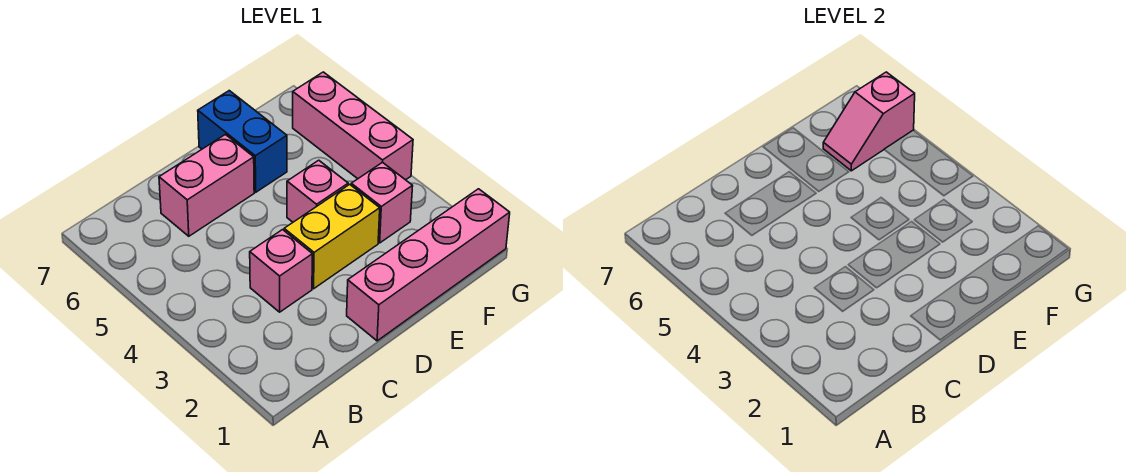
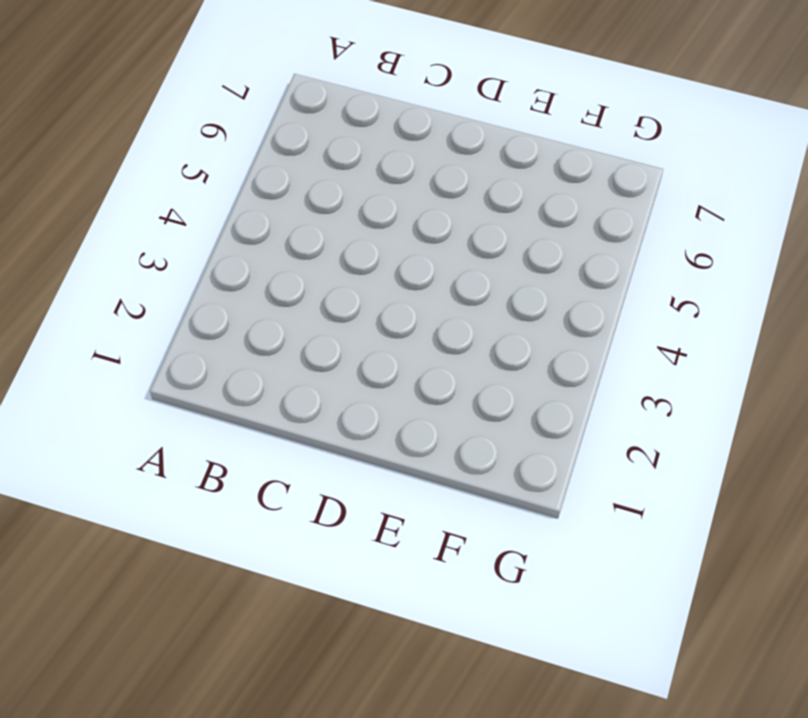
none -> pink 1x1 brick [250,230,312,312]
none -> pink 1x2 brick [159,135,254,236]

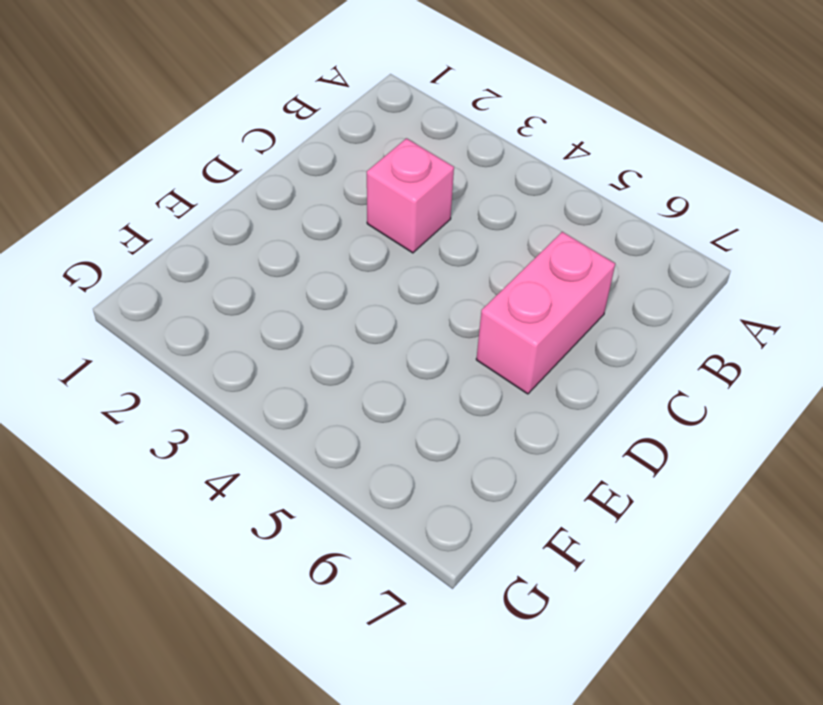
none -> pink 1x4 brick [347,189,510,341]
none -> yellow 1x2 brick [284,184,380,289]

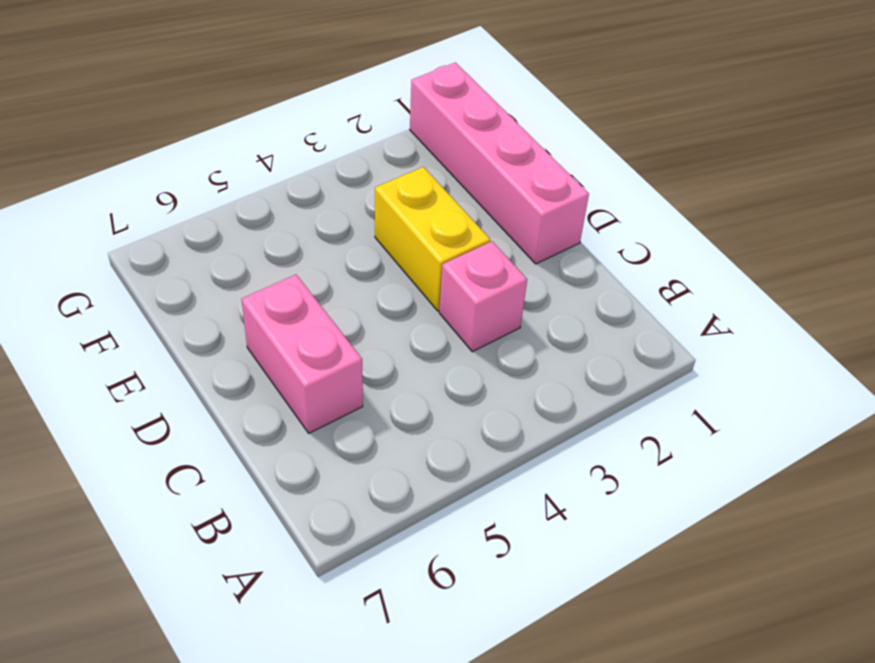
none -> pink 1x1 brick [287,160,348,222]
none -> blue 1x2 brick [198,91,287,192]

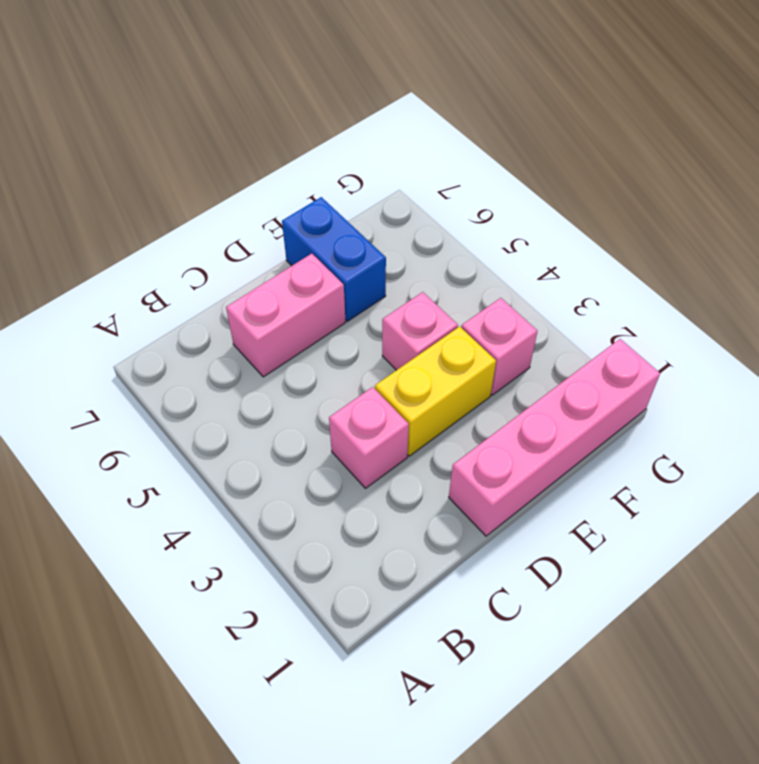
none -> pink 1x3 brick [293,72,413,180]
none -> pink 1x2 slope [823,72,915,171]

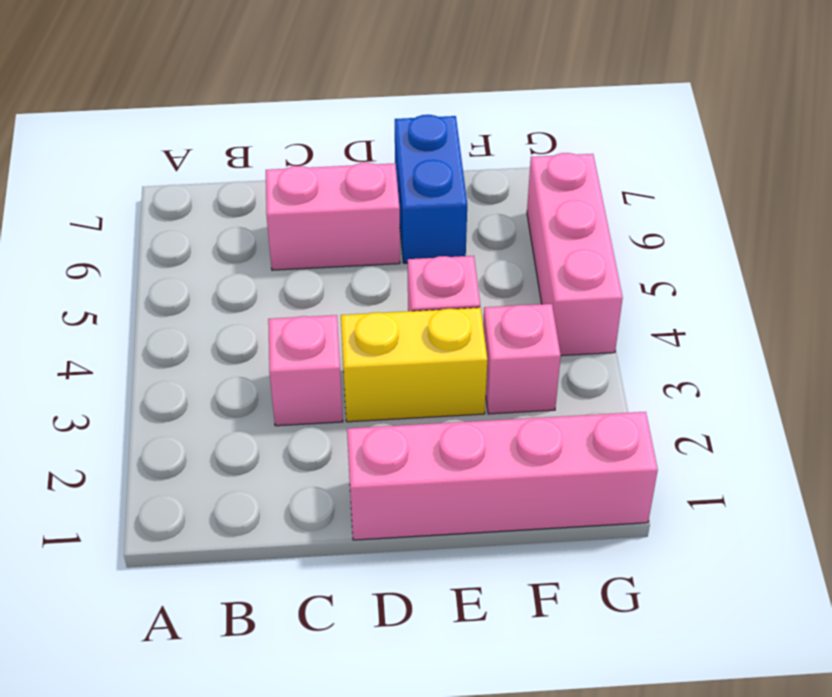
none -> pink 1x2 slope [823,72,915,171]

